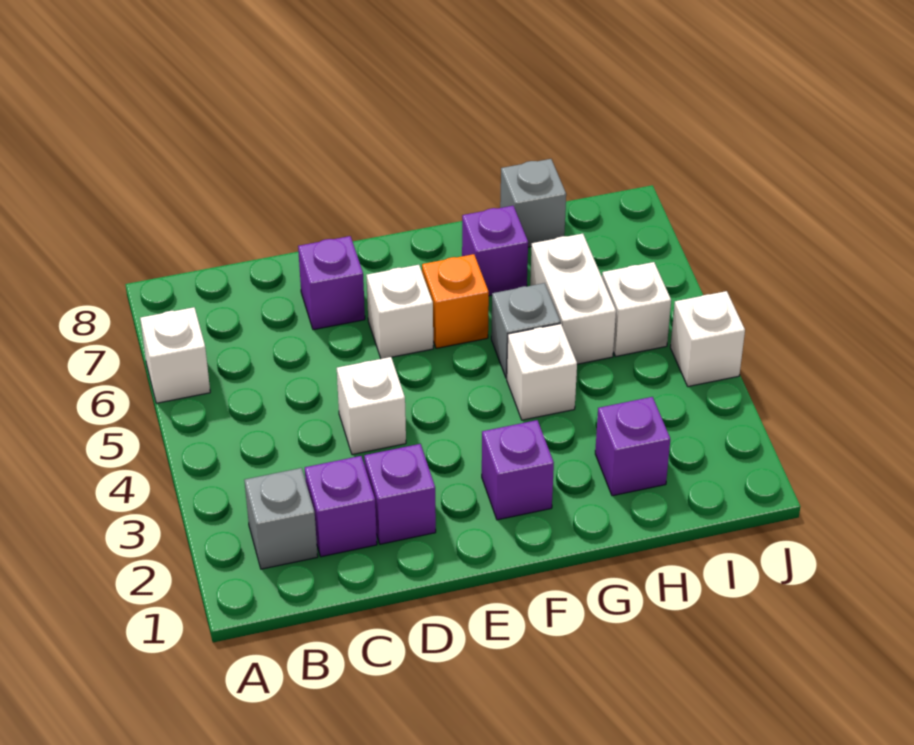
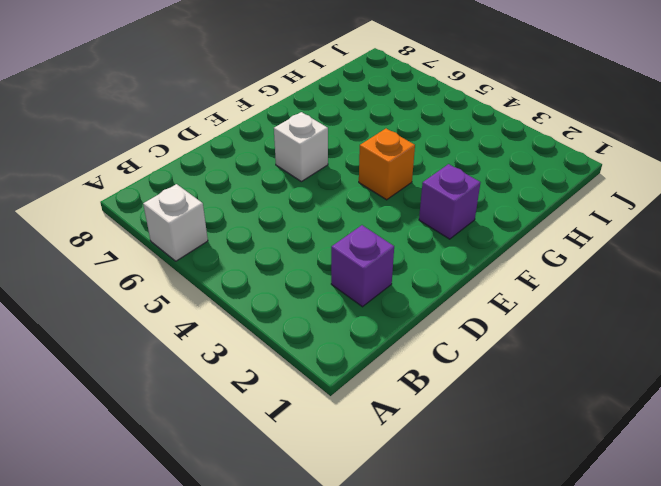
orange 1x1 brick [359,129,415,200] -> orange 1x1 brick moved to [422,254,489,348]
none -> grey 1x1 brick [244,468,318,569]
none -> purple 1x1 brick [364,444,436,544]
none -> white 1x1 brick [337,357,406,455]

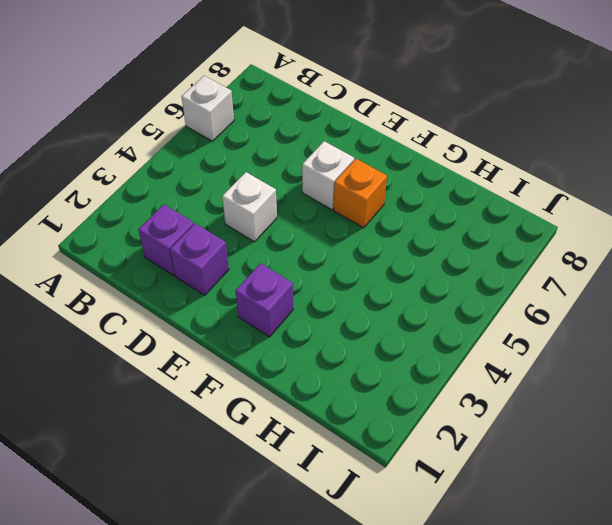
none -> grey 1x1 brick [244,468,318,569]
none -> purple 1x1 brick [298,236,365,330]
none -> white 1x1 brick [507,324,577,420]

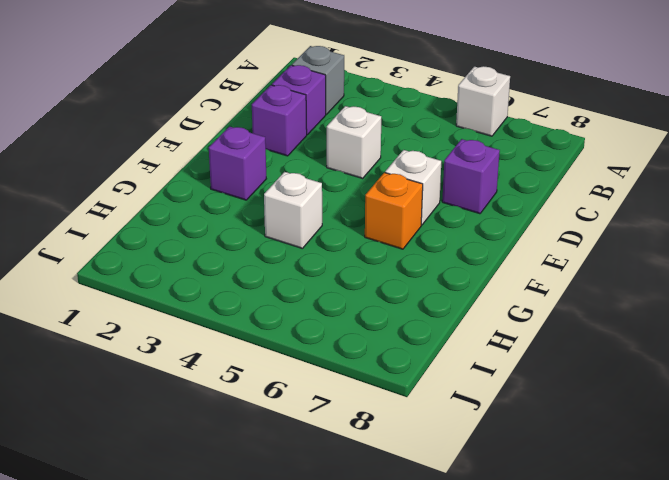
none -> grey 1x1 brick [491,283,560,378]
none -> purple 1x1 brick [462,206,528,296]
none -> purple 1x1 brick [595,397,670,496]

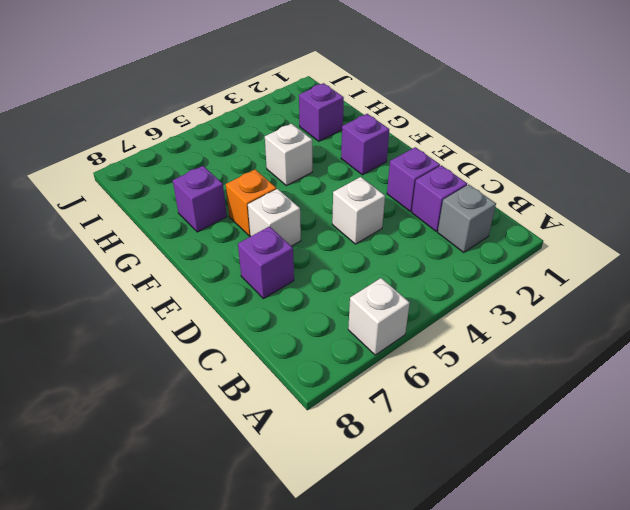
none -> grey 1x1 brick [491,283,560,378]
none -> white 1x2 brick [530,234,616,364]
none -> grey 1x1 brick [500,159,566,247]

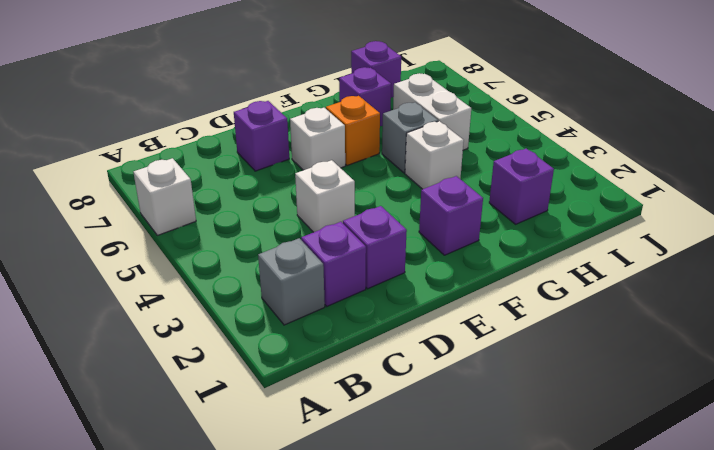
purple 1x1 brick [351,41,401,98] -> grey 1x1 brick [500,159,566,247]
none -> white 1x1 brick [602,262,671,356]
none -> white 1x1 brick [670,291,745,387]

